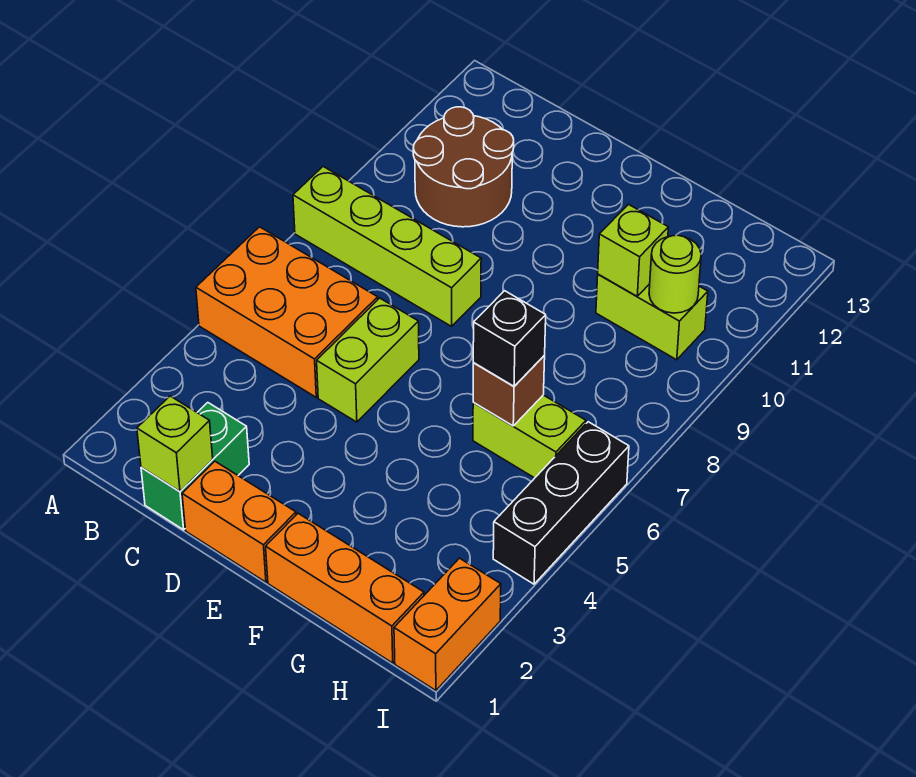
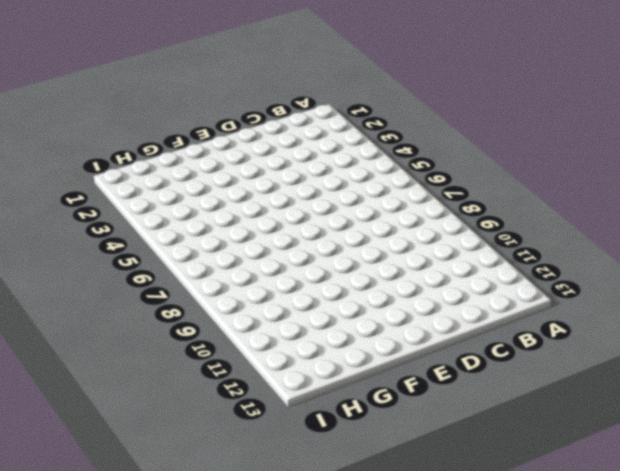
none -> orange 2x3 brick [196,227,378,397]
none -> lime 1x4 brick [293,167,481,326]
none -> brown 2x2 round brick [413,107,514,227]

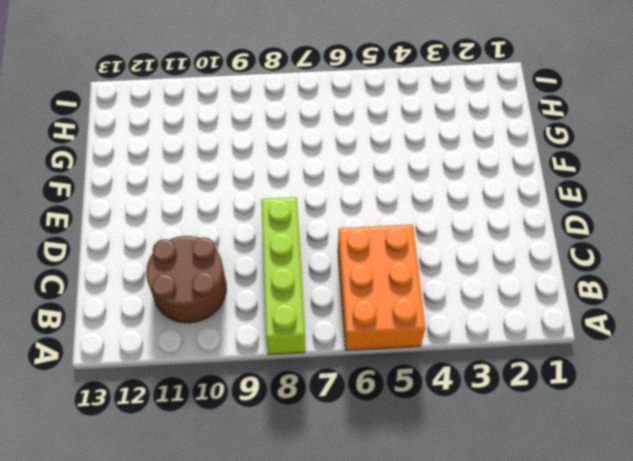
none -> green 1x2 brick [141,403,249,530]
none -> orange 1x2 brick [182,461,296,582]
none -> lime 1x2 brick [317,298,419,422]

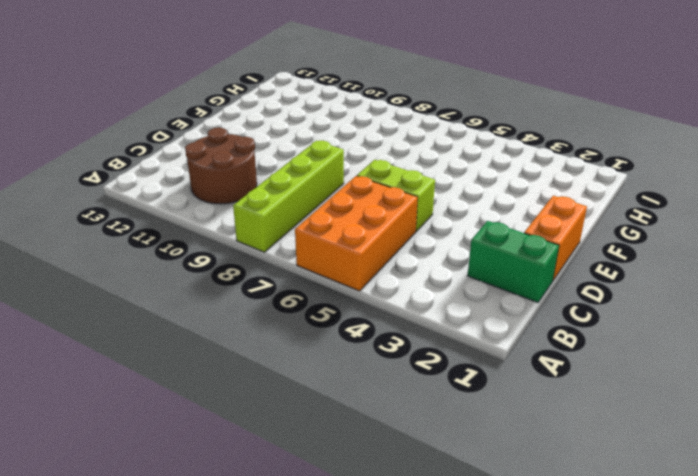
none -> orange 1x3 brick [266,513,424,663]
none -> lime 1x2 brick [473,395,586,478]
none -> lime 1x2 brick [596,274,708,360]

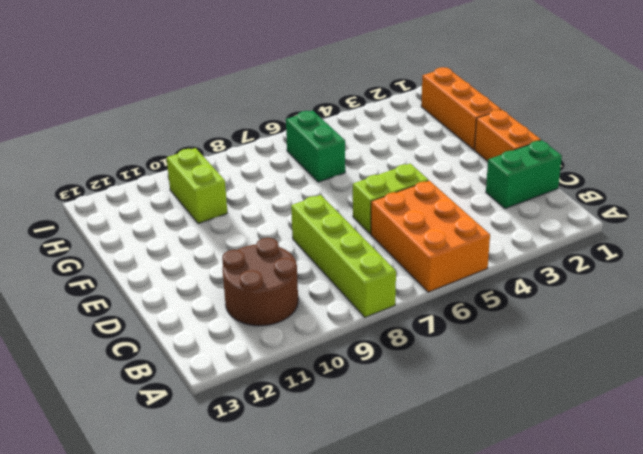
green 1x2 brick [286,111,345,182] -> lime 1x2 brick [473,395,586,478]
none -> orange 1x2 brick [394,558,501,691]
none -> black 1x3 brick [493,422,629,584]
none -> lime 1x1 brick [137,396,213,492]

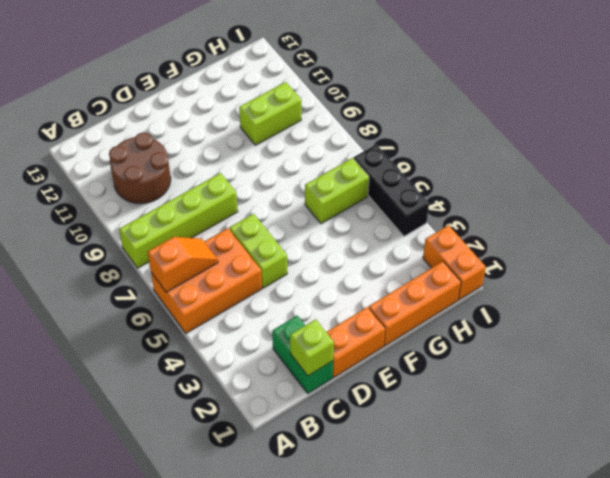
orange 1x2 slope [147,237,218,292] -> none
none -> brown 1x1 brick [473,356,545,426]
none -> lime 1x1 brick [598,204,668,296]
none -> lime 1x1 round brick [649,235,701,313]

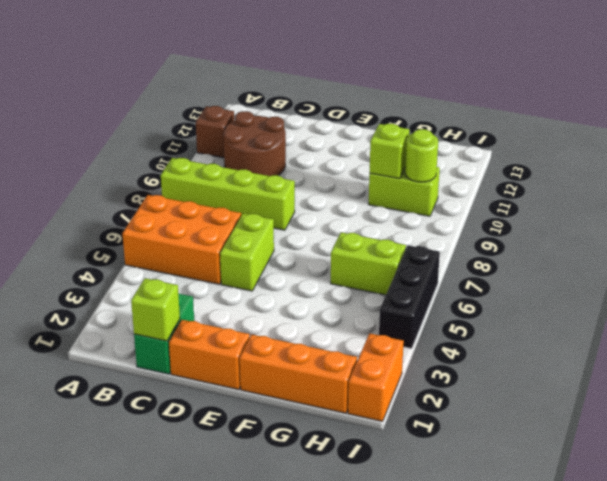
brown 1x1 brick [196,106,234,158] -> brown 1x1 brick moved to [473,356,545,426]
none -> black 1x1 brick [473,291,546,386]

